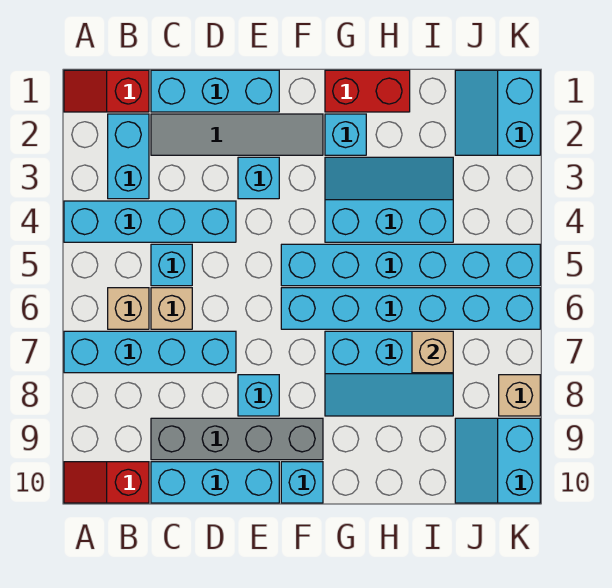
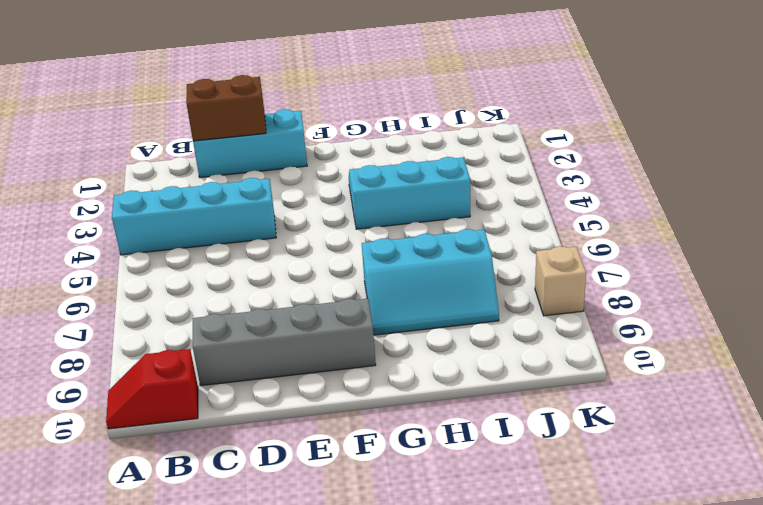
brown 1x2 brick [186,75,266,141] -> none
none -> red 1x2 slope [64,70,149,112]
none -> cyan 1x4 brick [64,331,236,373]
none -> cyan 1x2 brick [108,114,149,199]

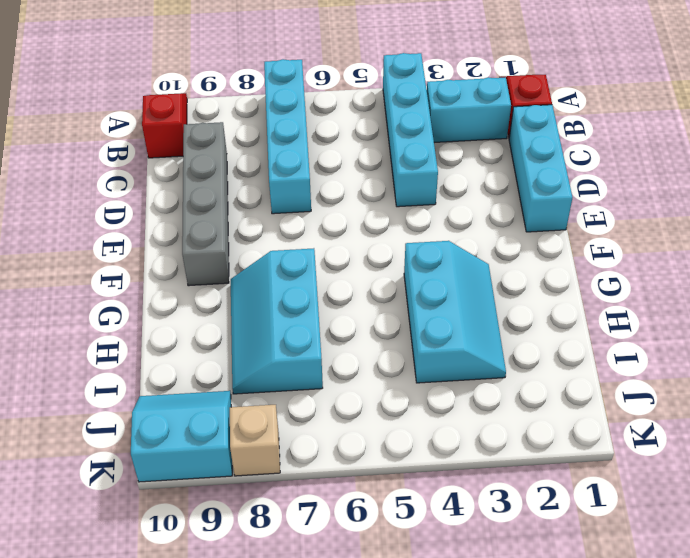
none -> tan 1x1 brick [108,288,149,329]
none -> grey 1x4 tile [151,114,323,155]
none -> cyan 1x1 brick [151,244,192,286]

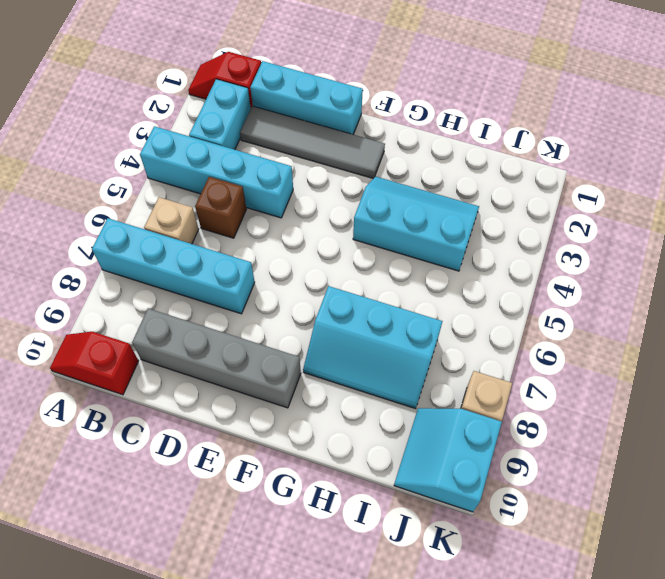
brown 1x1 brick [195,177,246,238] -> cyan 1x1 brick [151,244,192,286]
none -> tan 1x1 brick [151,288,192,329]
none -> cyan 1x3 brick [151,462,279,503]
none -> cyan 1x1 brick [238,157,279,199]

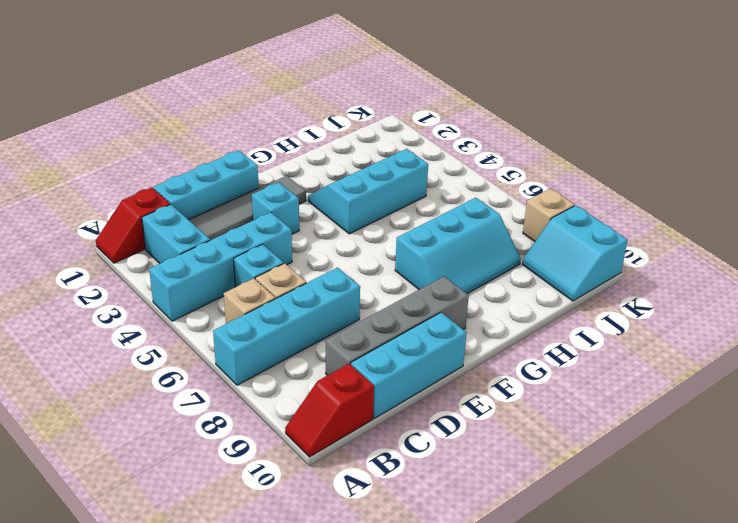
none -> cyan 1x1 brick [238,375,279,416]
none -> cyan 1x6 brick [281,244,540,286]
none -> cyan 1x6 brick [281,288,540,329]

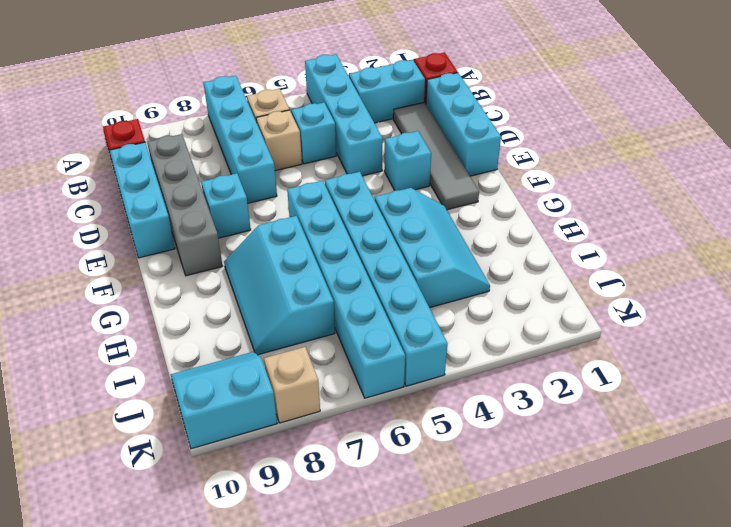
none -> cyan 1x1 brick [281,462,323,503]
none -> red 1x2 brick [325,70,410,112]
none -> cyan 1x1 brick [325,114,366,155]

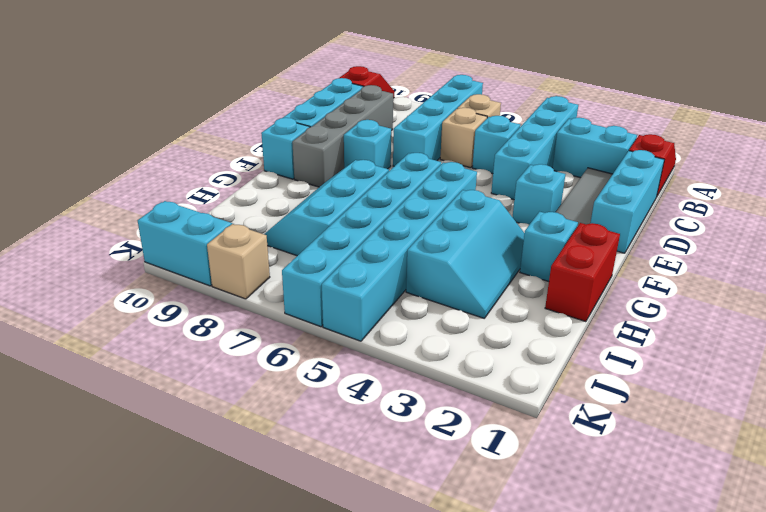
none -> cyan 2x2 slope [455,70,540,155]
none -> tan 1x1 brick [412,331,453,373]

